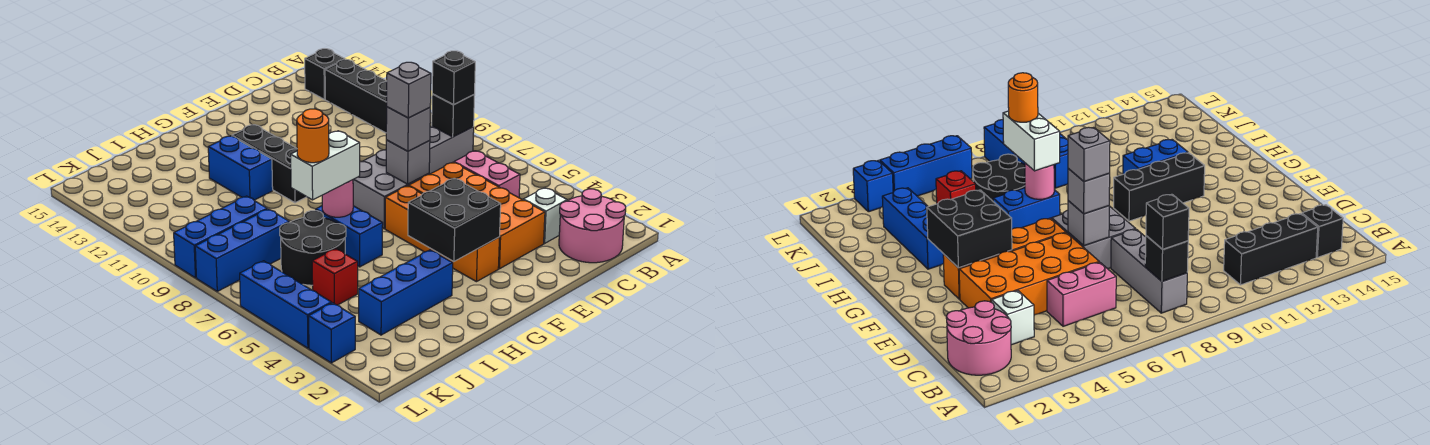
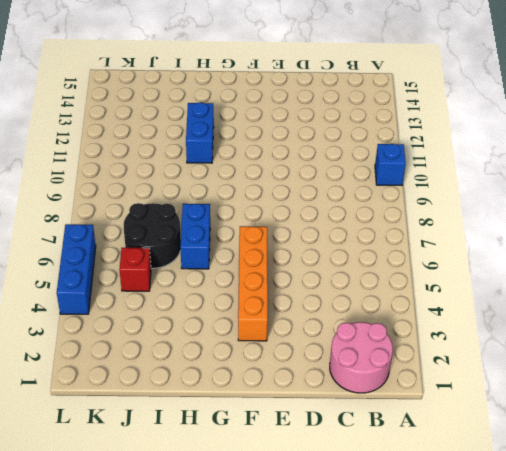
blue 1x1 brick [375,144,406,186] -> blue 1x1 brick moved to [309,303,355,363]
none -> grey 1x3 brick [429,126,474,174]
none -> black 1x3 brick [325,60,387,133]
none -> black 1x1 brick [305,49,345,99]

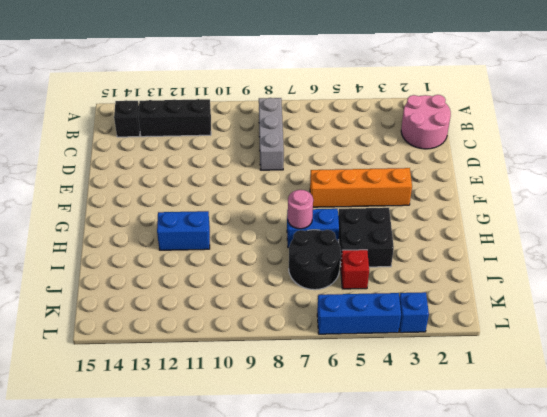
black 2x2 brick [338,208,394,267] -> black 2x2 brick moved to [408,178,501,262]
none -> white 1x1 brick [523,188,567,243]
none -> pink 1x2 brick [454,151,520,198]
none -> orange 2x4 brick [409,162,545,269]

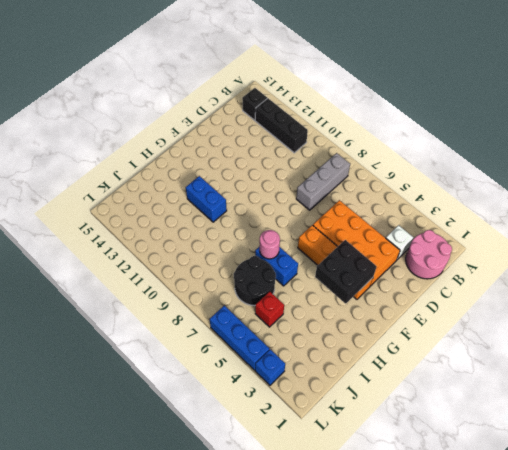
none -> pink 1x2 brick [454,151,520,198]
none -> grey 2x2 brick [353,150,429,229]
none -> black 1x3 brick [232,125,306,203]

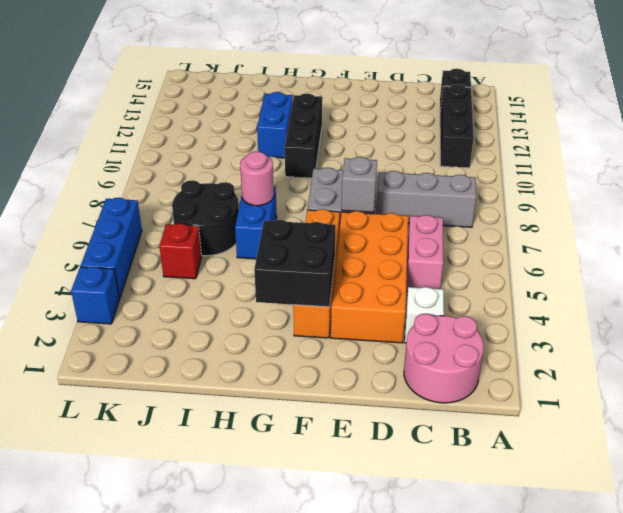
none -> blue 1x3 brick [359,250,453,335]
none -> blue 1x3 brick [195,209,289,291]
none -> blue 1x3 brick [174,196,267,278]

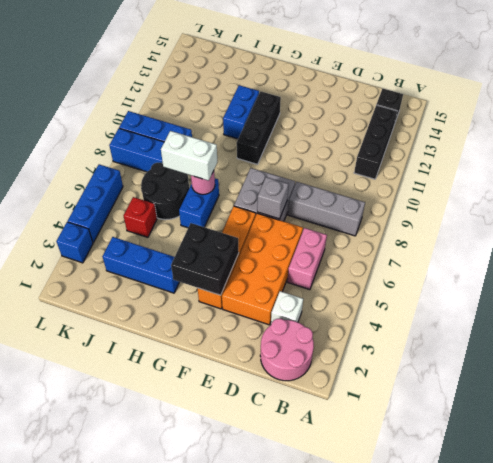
none -> black 1x1 brick [432,94,475,137]
none -> black 1x1 brick [432,51,475,105]
none -> grey 1x1 brick [386,107,430,151]

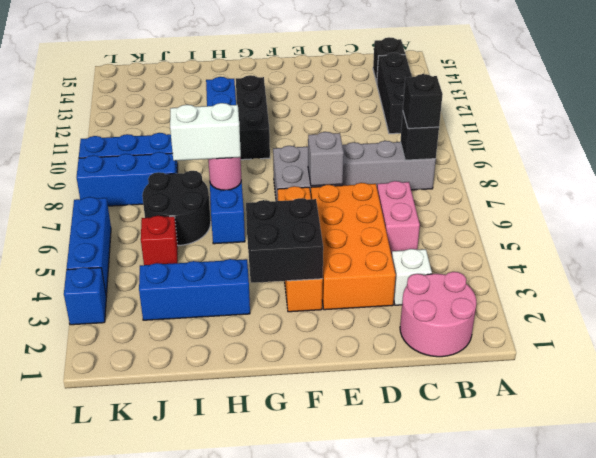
none -> grey 1x1 brick [386,107,430,151]
none -> grey 1x1 brick [387,62,431,118]
none -> orange 1x1 round brick [297,109,329,163]

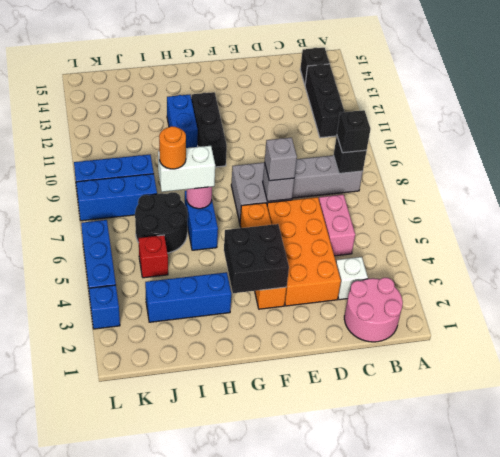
none -> grey 1x1 brick [387,62,431,118]

